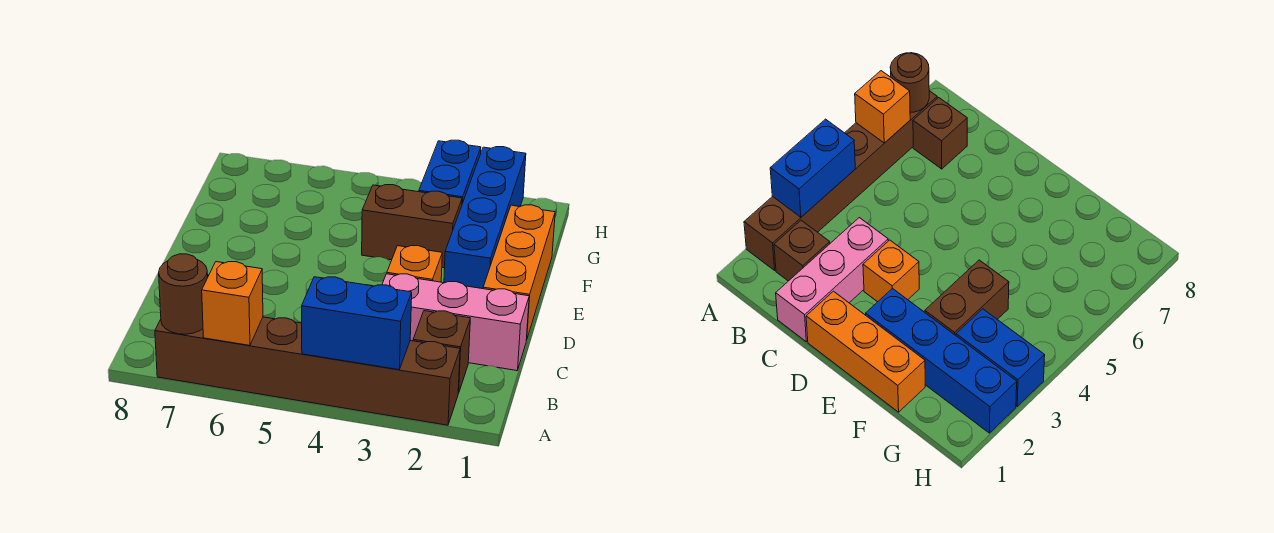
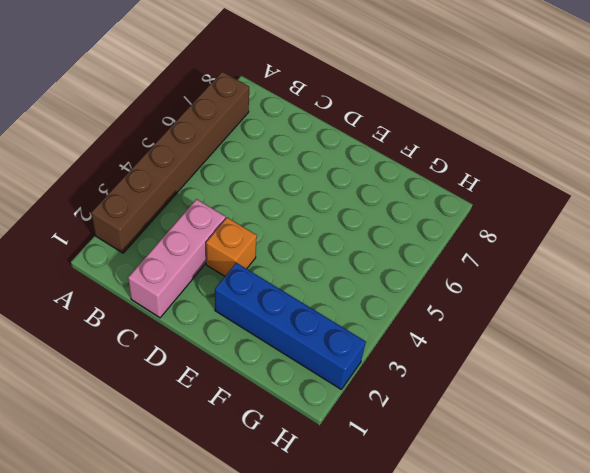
none -> brown 1x1 brick [413,311,470,393]
none -> brown 1x1 brick [913,98,967,169]
none -> orange 1x3 brick [483,205,555,340]

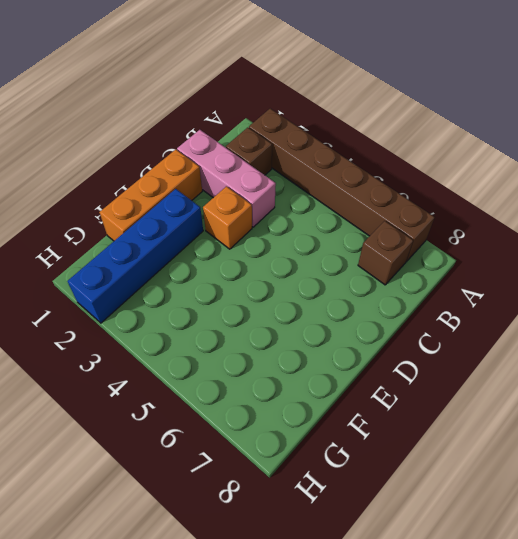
none -> brown 1x2 brick [362,185,462,268]
none -> blue 1x2 brick [419,140,481,203]
none -> blue 1x2 brick [302,277,412,370]

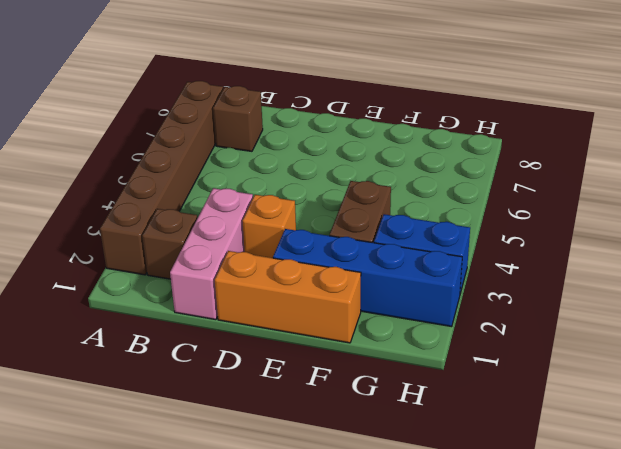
none -> blue 1x2 brick [302,277,412,370]
none -> orange 1x1 brick [202,262,263,345]
none -> brown 1x1 round brick [159,254,208,334]

